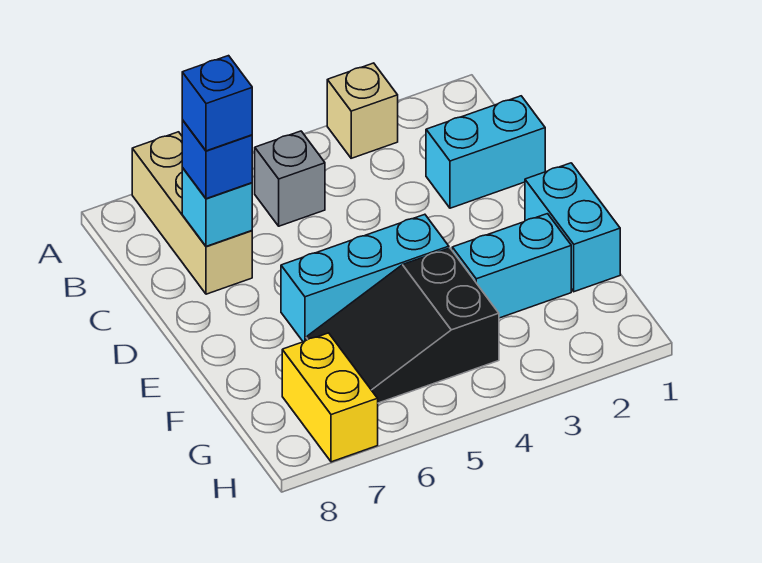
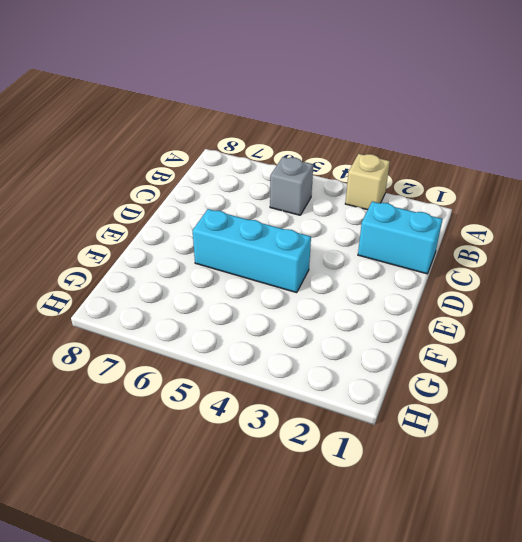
none -> tan 1x3 brick [132,132,252,294]
none -> cyan 1x2 brick [525,163,620,292]
none -> cyan 1x2 brick [452,214,571,318]

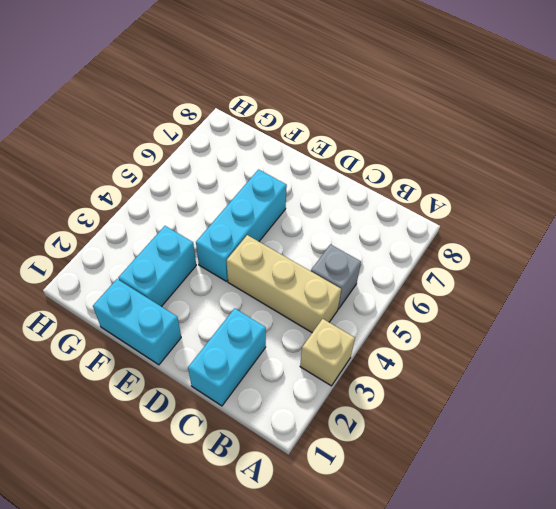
tan 1x3 brick [226,235,341,333] -> tan 1x3 brick moved to [132,132,252,294]
none -> black 2x3 slope [306,248,499,403]
none -> yellow 1x2 brick [282,333,378,462]
none -> cyan 1x1 brick [182,168,252,246]

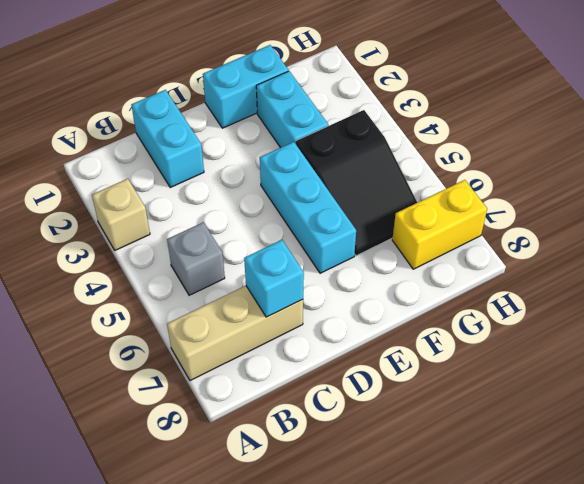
none -> blue 1x1 brick [182,120,252,199]
none -> blue 1x1 brick [182,56,252,151]

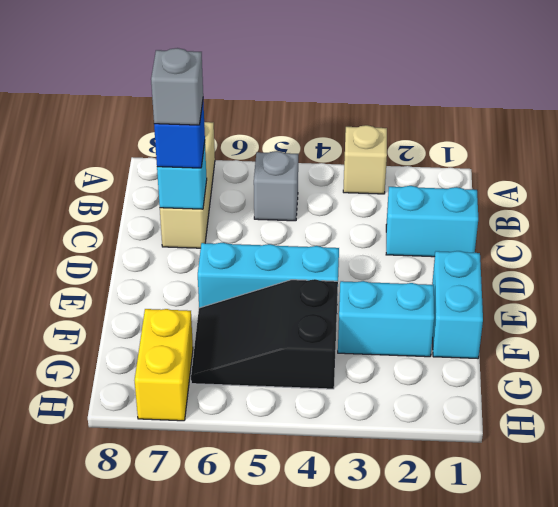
grey 1x1 brick [151,48,203,125] -> blue 1x1 brick [182,56,252,151]

